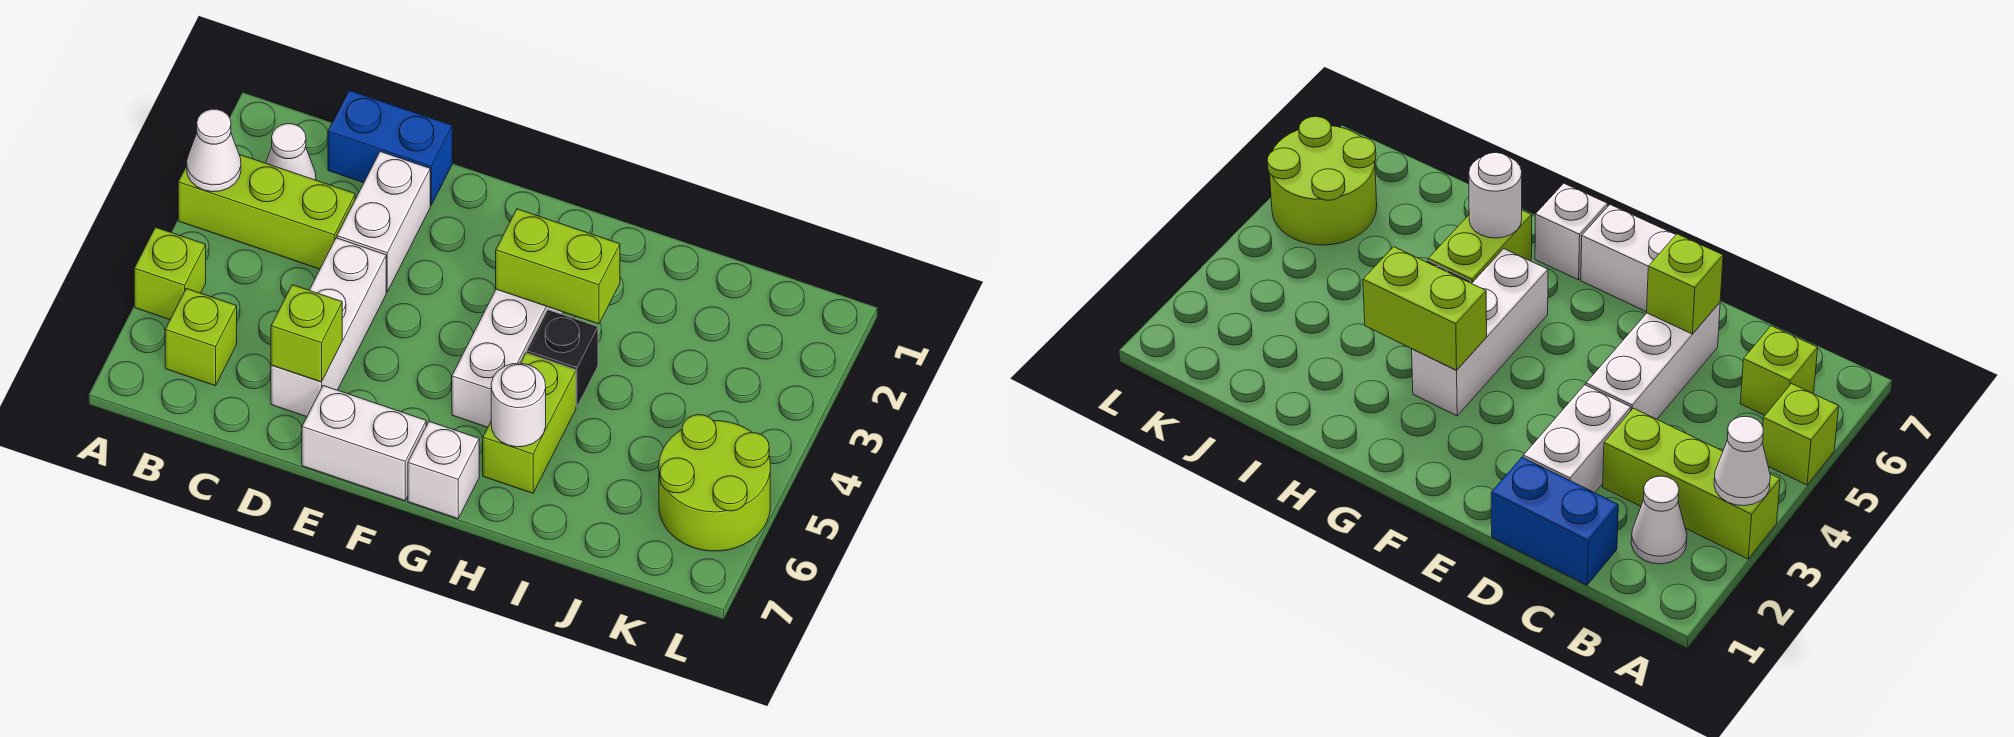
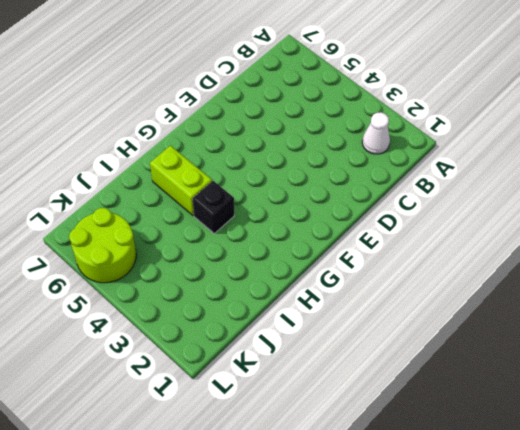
none -> lime 1x3 brick [178,155,355,269]
none -> lime 1x1 brick [134,227,206,320]
none -> lime 1x1 brick [165,288,237,386]

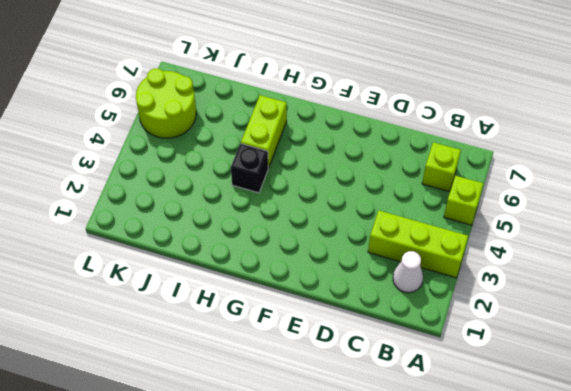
none -> blue 1x2 brick [328,90,452,205]
none -> white 1x2 brick [337,152,430,292]
none -> white 1x3 brick [271,238,386,417]

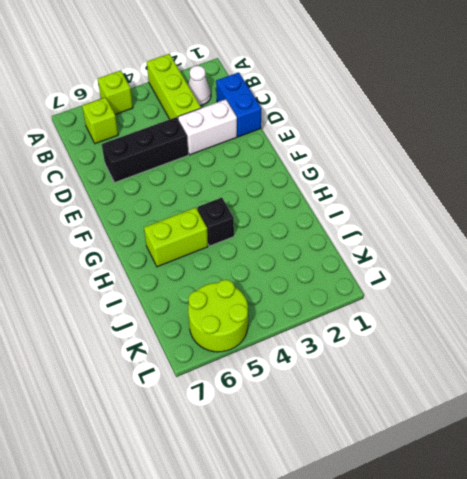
black 1x3 brick [102,117,188,183] -> white 1x3 brick [271,238,386,417]
none -> white 1x2 brick [302,386,426,501]
none -> white 1x3 brick [452,289,563,427]
none -> white 1x1 brick [408,421,479,519]

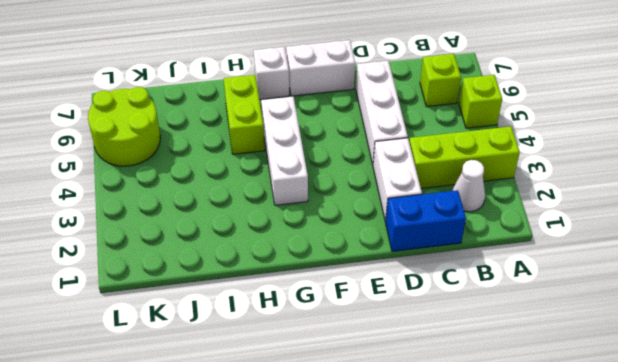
none -> black 1x1 brick [527,310,598,407]
none -> white 1x1 cone [187,109,241,192]
none -> lime 1x1 brick [271,285,342,382]

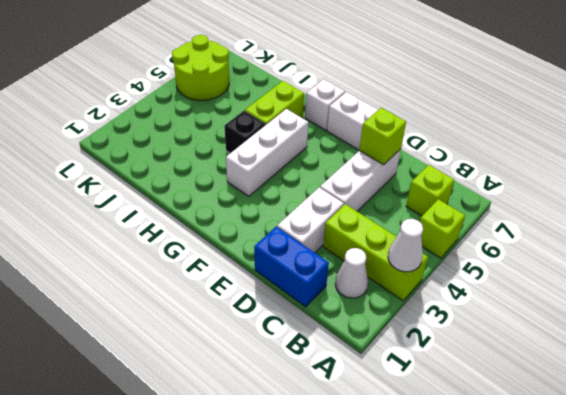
none -> lime 1x2 brick [496,209,620,324]
none -> white 1x1 round brick [491,363,546,447]

